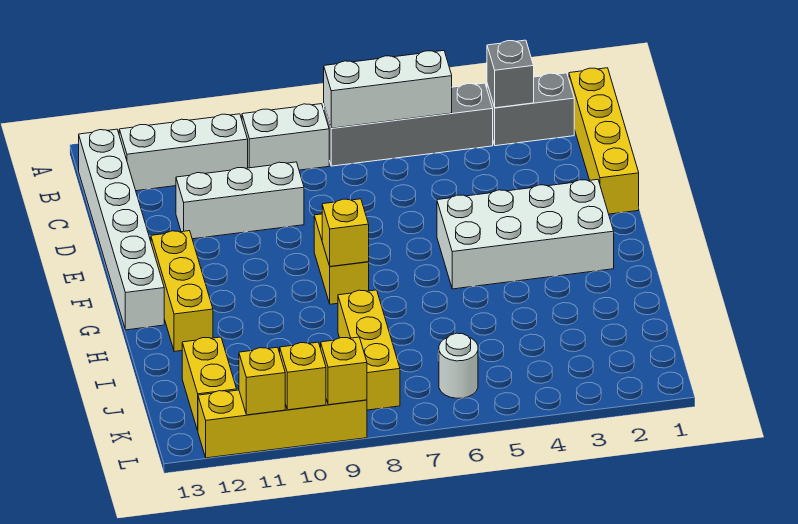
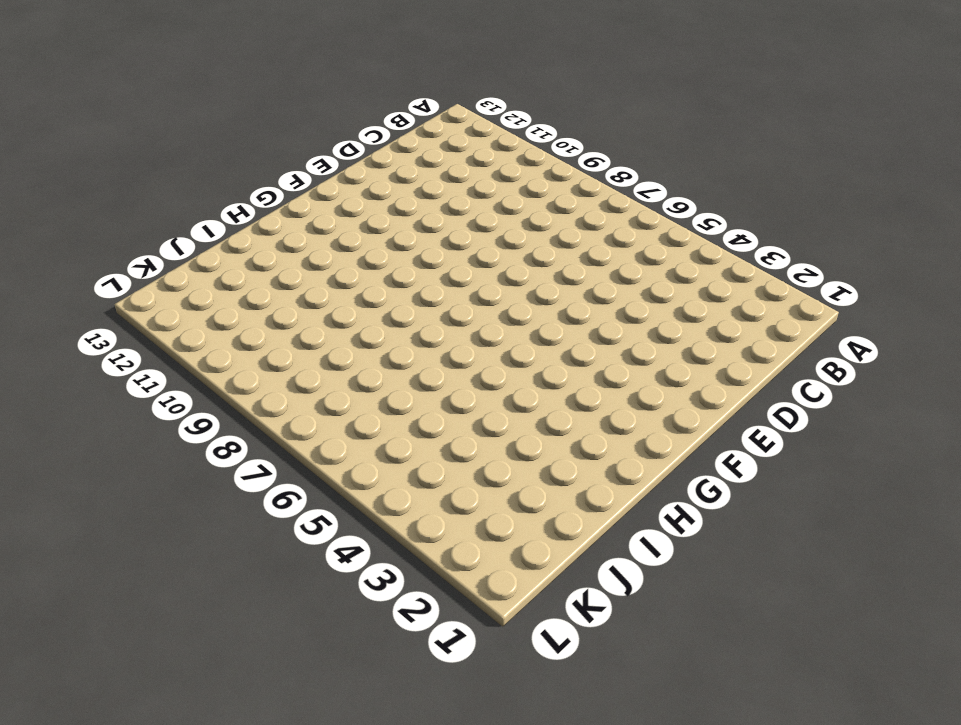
none -> yellow 1x4 brick [569,68,639,214]
none -> grey 1x2 brick [487,73,574,146]
none -> grey 1x4 brick [324,83,493,166]

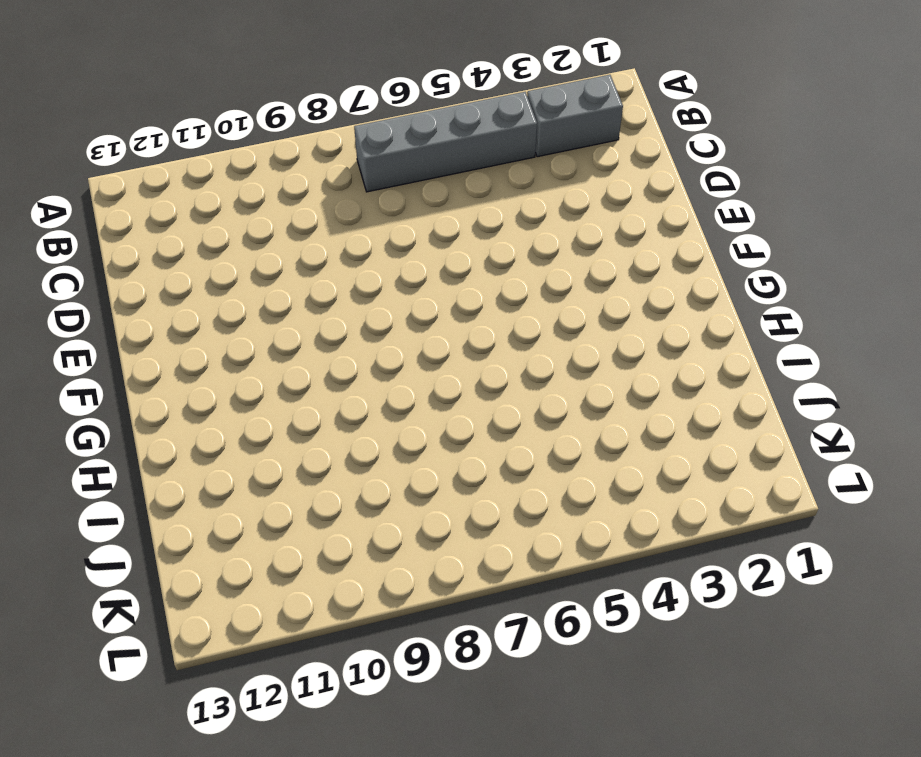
none -> yellow 1x4 brick [569,68,639,214]
none -> white 1x2 brick [242,104,329,170]
none -> white 1x3 brick [119,114,248,191]

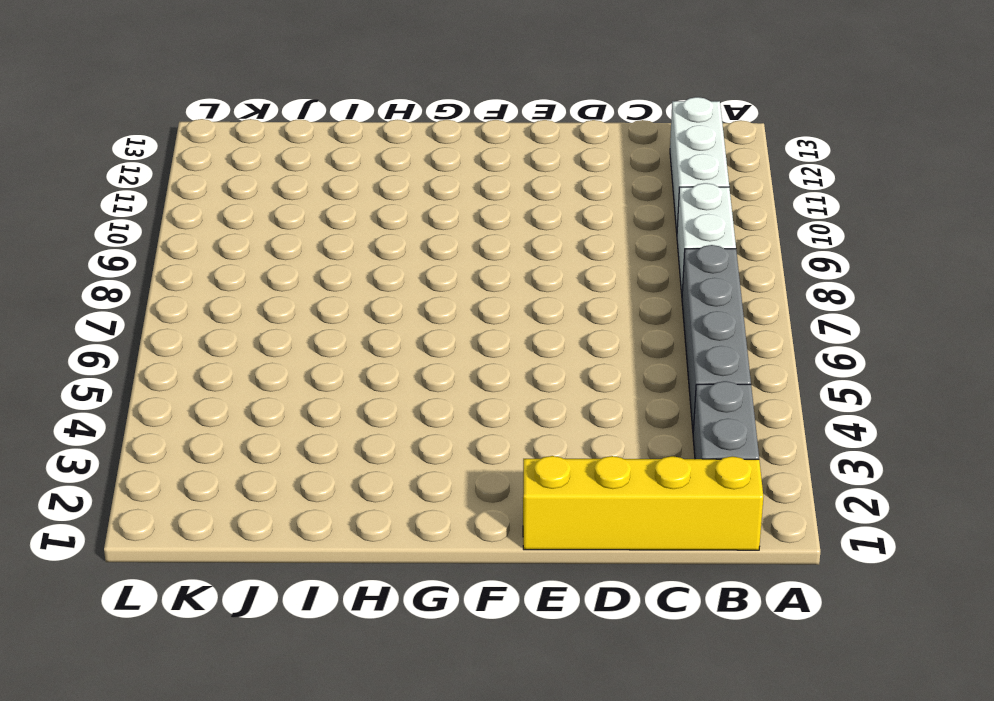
none -> white 1x6 brick [79,129,164,330]
none -> white 1x3 brick [176,162,304,239]
none -> white 2x4 brick [437,179,614,289]

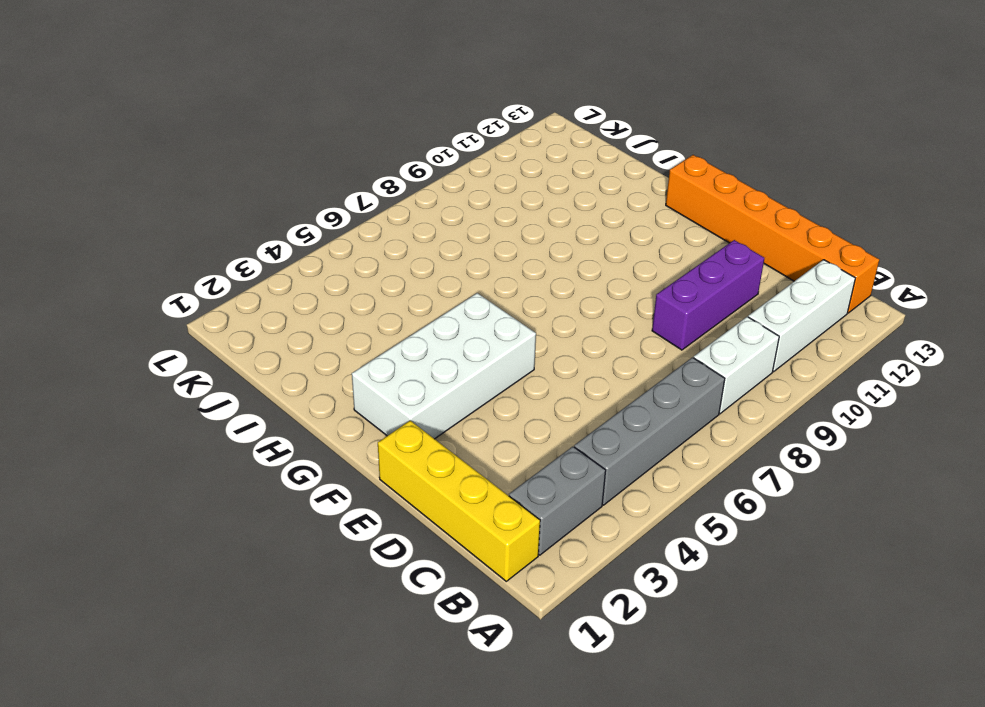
orange 1x6 brick [666,155,879,313] -> white 1x6 brick [79,129,164,330]
purple 1x3 brick [652,240,764,350] -> white 1x3 brick [176,162,304,239]
none -> yellow 1x2 brick [314,214,369,304]
none -> yellow 1x3 brick [151,231,213,352]
none -> yellow 1x3 brick [338,290,400,410]

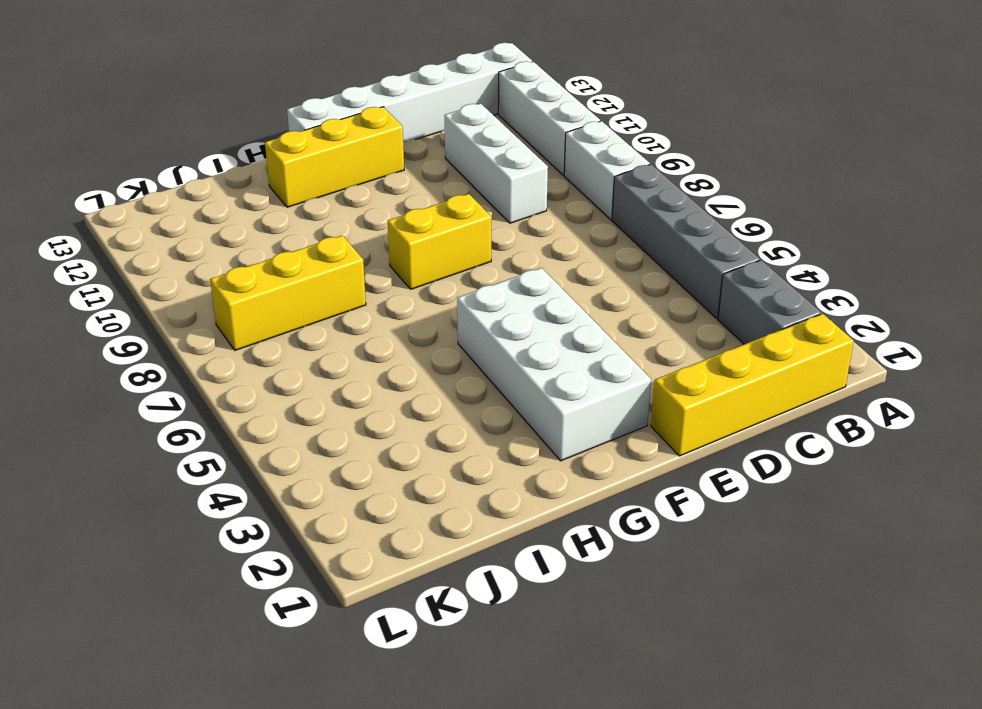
none -> yellow 1x2 brick [182,337,237,430]
none -> white 1x1 round brick [439,333,478,398]
none -> yellow 1x4 brick [198,390,367,458]

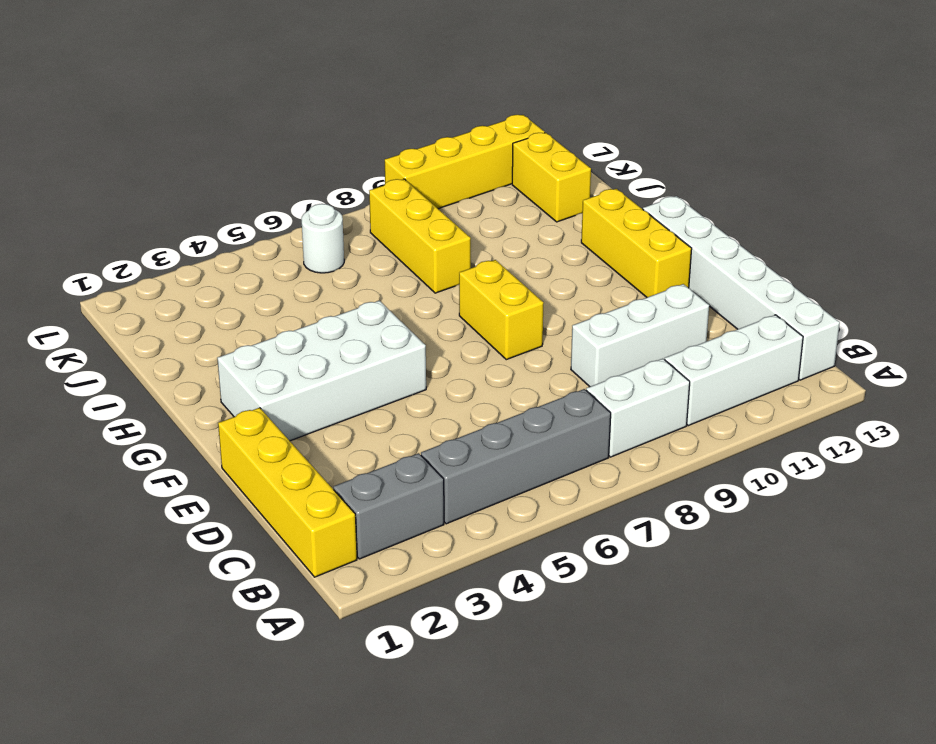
none -> grey 1x1 brick [487,40,534,108]
none -> white 1x3 brick [324,51,452,128]
none -> yellow 1x1 brick [322,199,369,266]

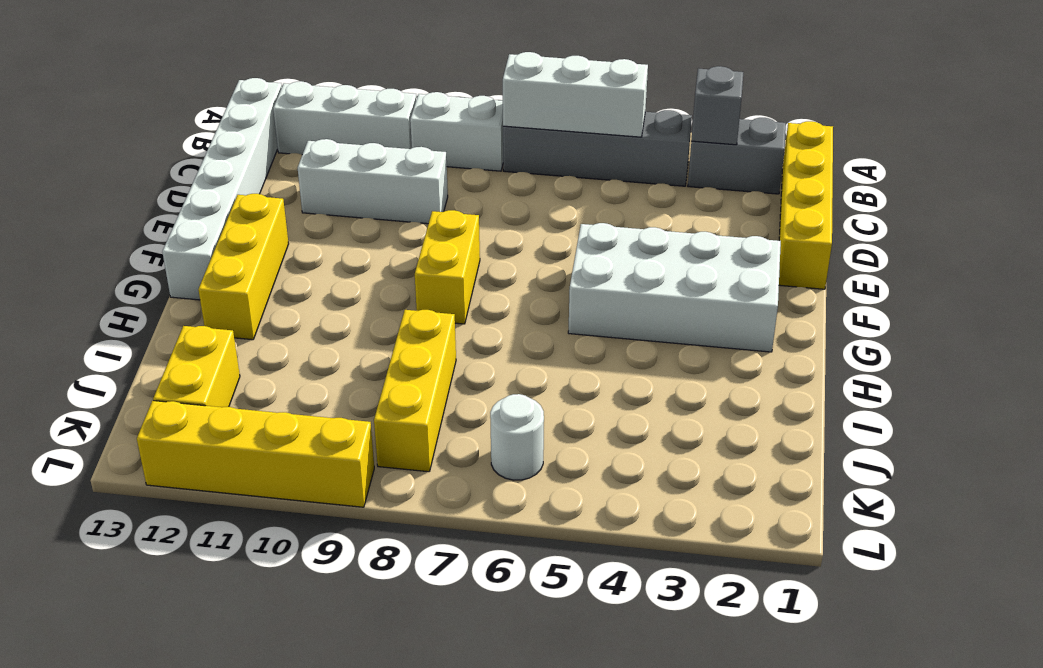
none -> yellow 1x1 brick [322,199,369,266]
none -> yellow 1x1 brick [321,337,367,405]
none -> yellow 1x1 brick [280,342,326,410]

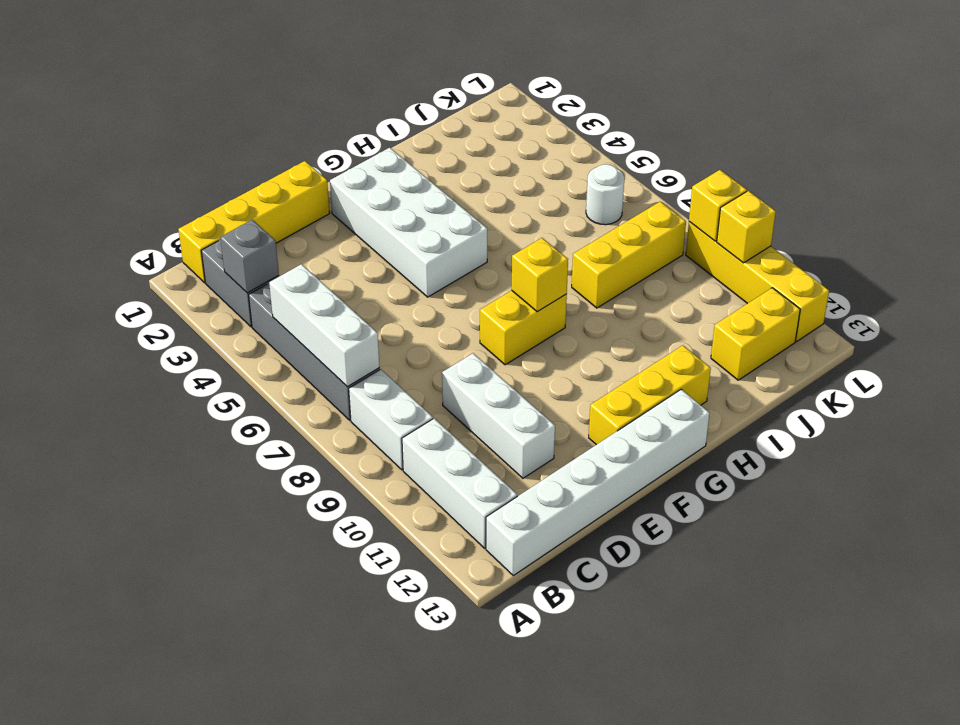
none -> yellow 1x1 brick [239,347,285,415]

